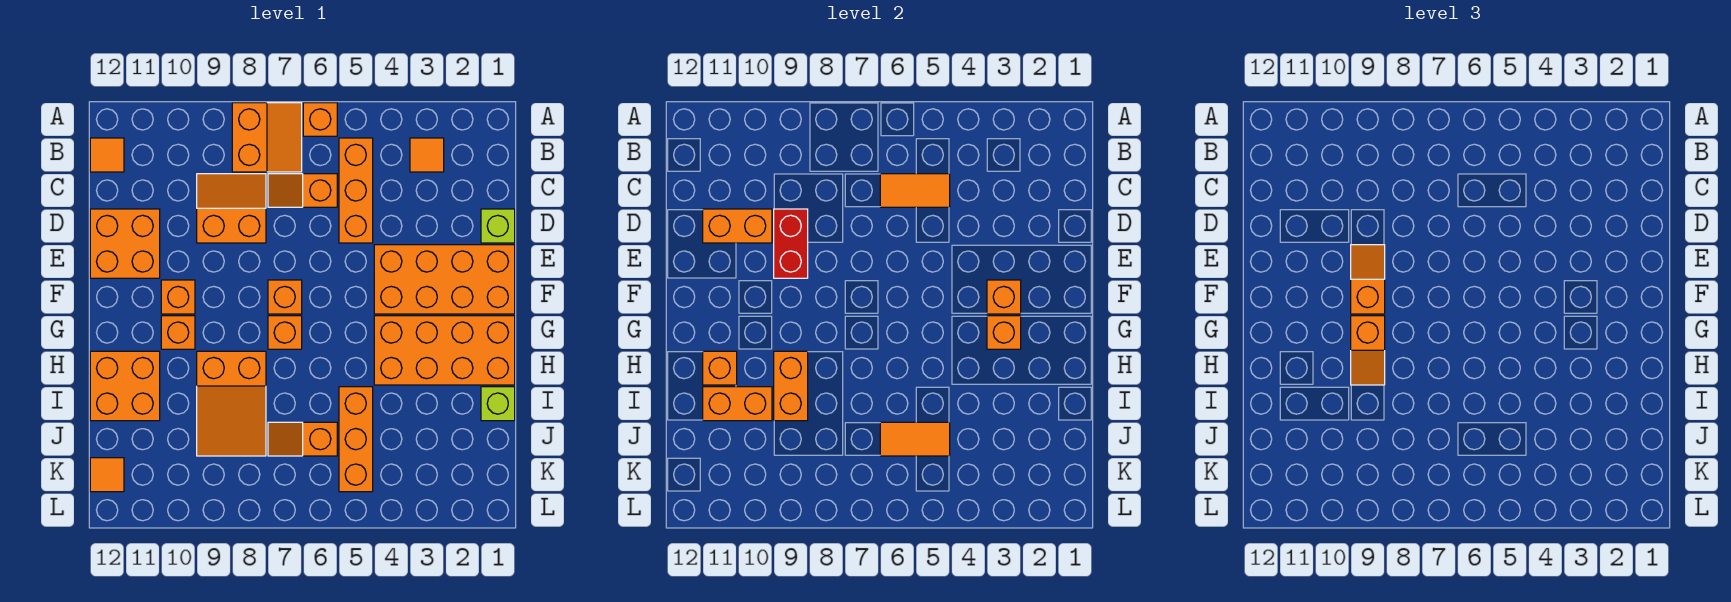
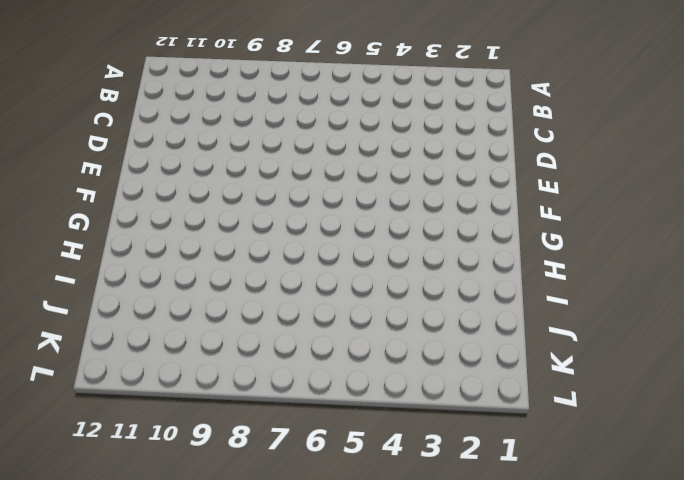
none -> orange 1x1 brick [303,103,337,136]
none -> orange 2x2 slope [232,103,302,172]
none -> orange 1x1 tile [410,138,444,172]
none -> orange 1x3 brick [339,138,373,243]

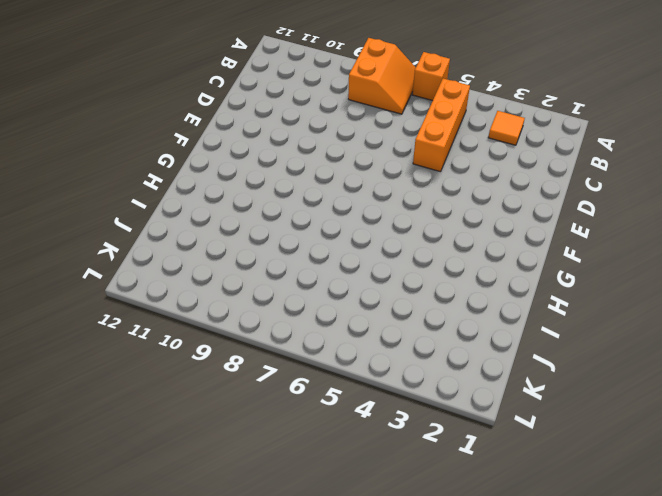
none -> orange 1x1 tile [90,138,124,172]
none -> orange 1x2 slope [268,174,337,207]
none -> orange 2x2 slope [197,174,266,243]
none -> lime 1x1 brick [481,209,515,243]

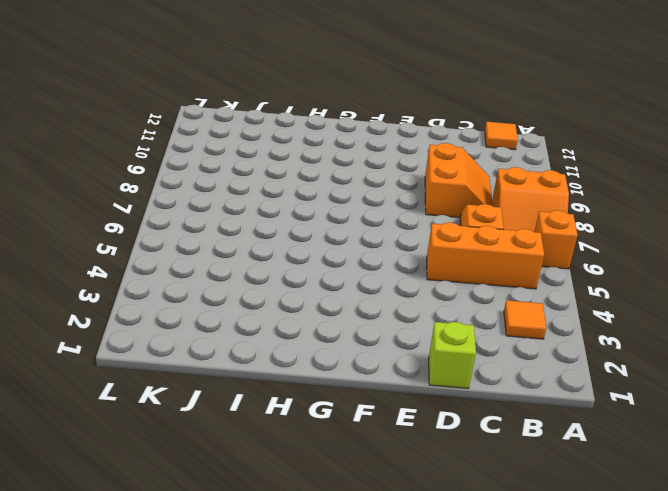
none -> orange 2x2 brick [90,209,160,278]
none -> orange 2x4 brick [374,245,515,314]
none -> orange 1x1 brick [268,280,302,314]
none -> orange 1x1 brick [161,280,195,314]

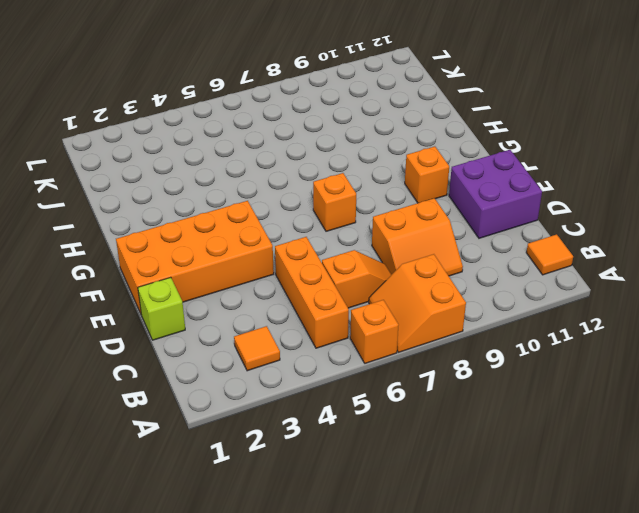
purple 2x2 brick [449,150,542,238] -> orange 2x2 brick [90,209,160,278]
none -> orange 2x4 brick [374,316,515,385]
none -> orange 1x1 brick [268,316,302,349]
none -> orange 1x1 brick [161,316,195,349]
none -> orange 2x3 slope [197,351,266,456]

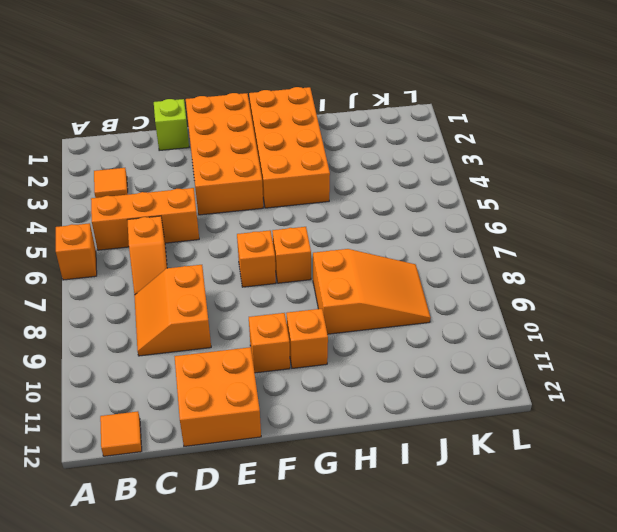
none -> orange 2x2 slope [232,103,302,172]
none -> orange 2x2 brick [90,351,160,421]
none -> lime 1x1 brick [481,387,515,421]
none -> orange 1x3 brick [339,387,373,492]

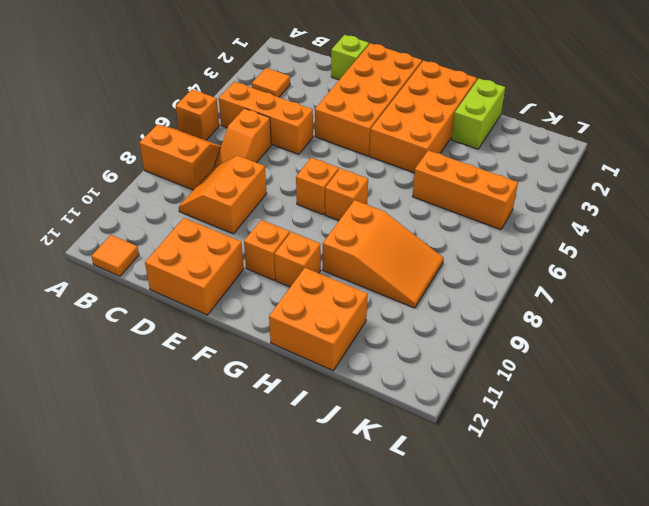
lime 1x2 brick [451,78,505,149] -> lime 1x1 brick [481,387,515,421]
none -> orange 1x2 slope [268,422,337,456]
none -> orange 1x1 tile [90,458,124,492]
none -> orange 1x2 tile [880,174,950,207]
none -> red 1x2 brick [774,209,808,278]

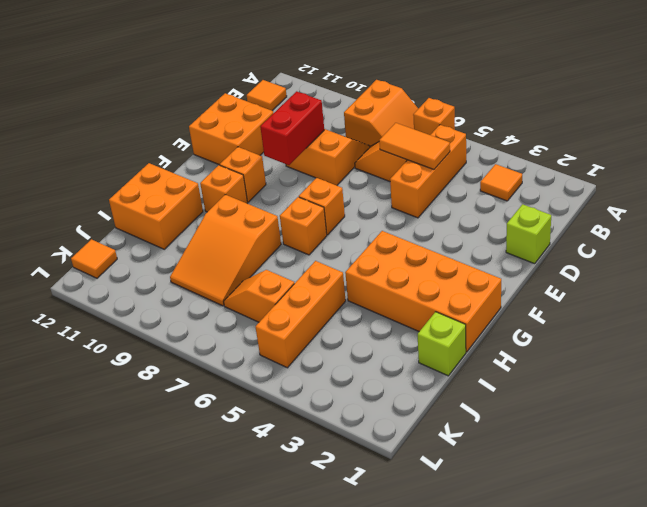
none -> orange 2x4 brick [374,245,515,314]
none -> orange 1x2 brick [703,209,772,243]
none -> orange 1x1 brick [987,280,1021,314]
none -> orange 1x1 brick [987,316,1021,349]

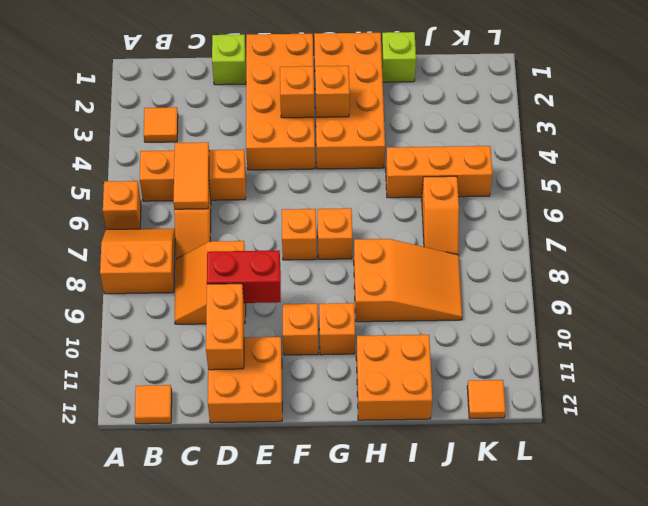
none -> orange 1x2 brick [774,351,808,421]
none -> orange 1x1 brick [703,351,737,385]
none -> orange 1x2 brick [703,387,772,421]
none -> orange 1x2 tile [880,422,950,456]

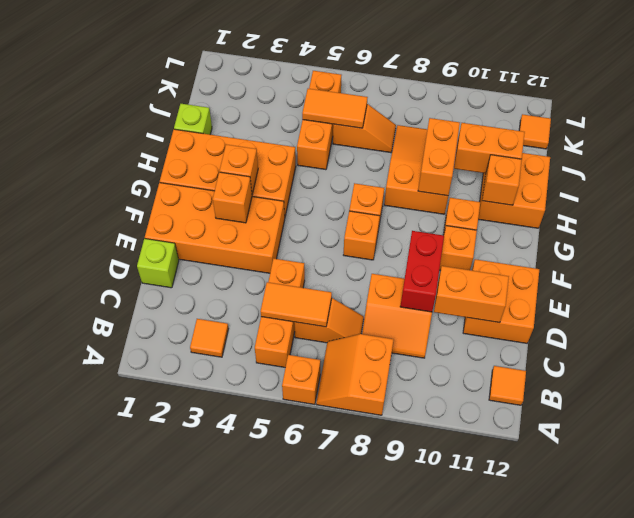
none -> orange 1x2 slope [1351,245,1385,314]
none -> orange 1x2 slope [1351,316,1385,385]

